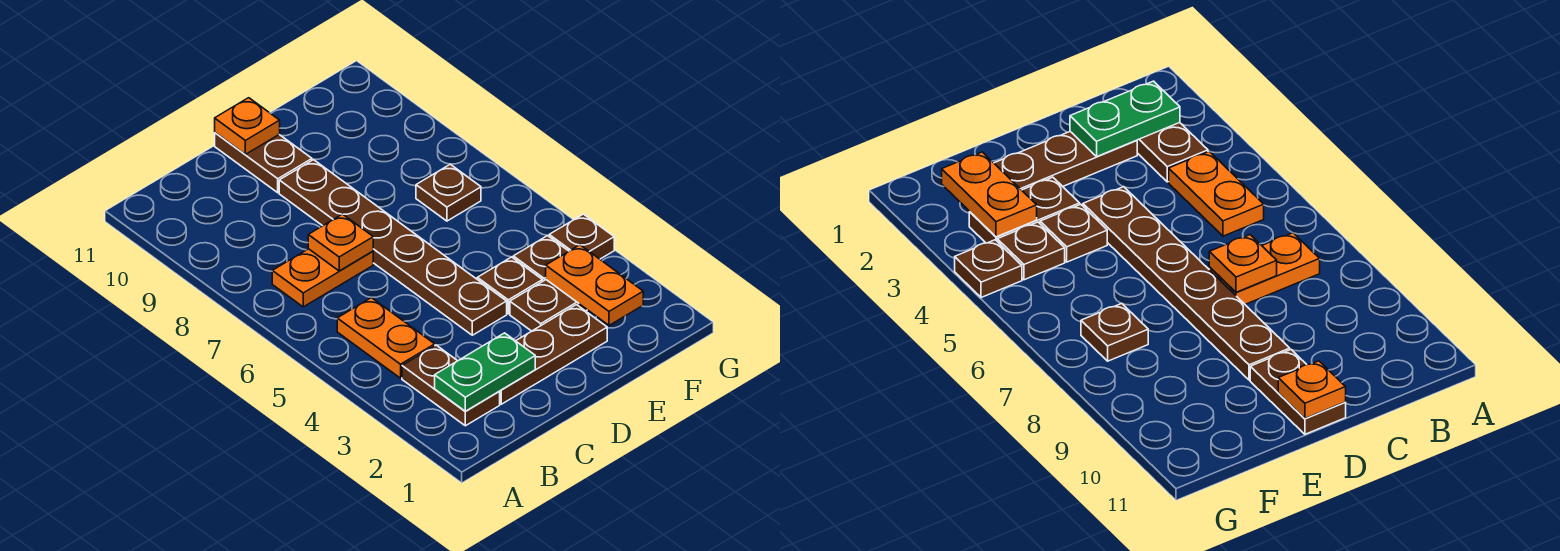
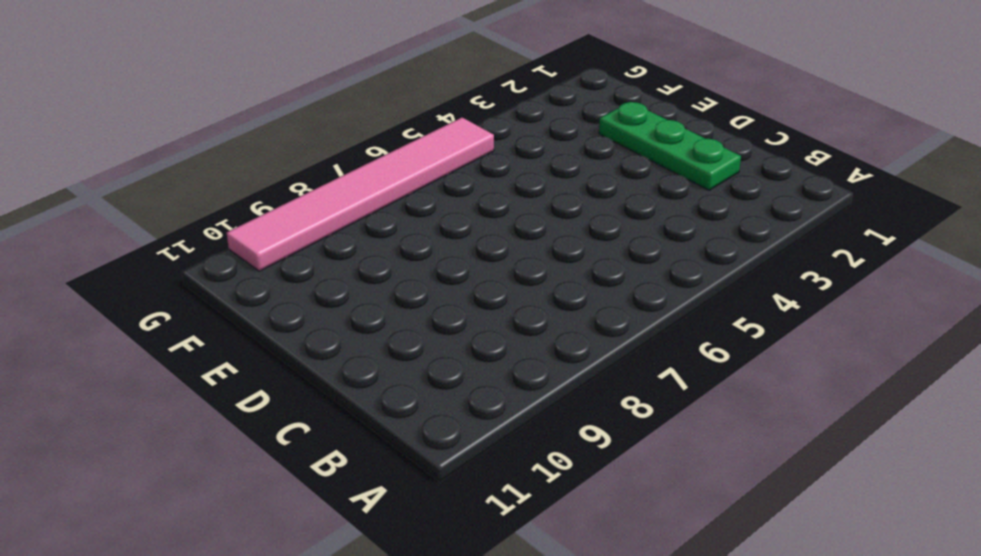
green 1x3 plate [599,102,741,190] -> brown 1x3 plate [499,305,607,404]
pink 1x6 tile [227,118,494,271] -> none
none -> brown 1x2 plate [402,345,500,426]
none -> orange 1x2 plate [337,298,435,378]
none -> orange 1x2 plate [272,249,373,307]

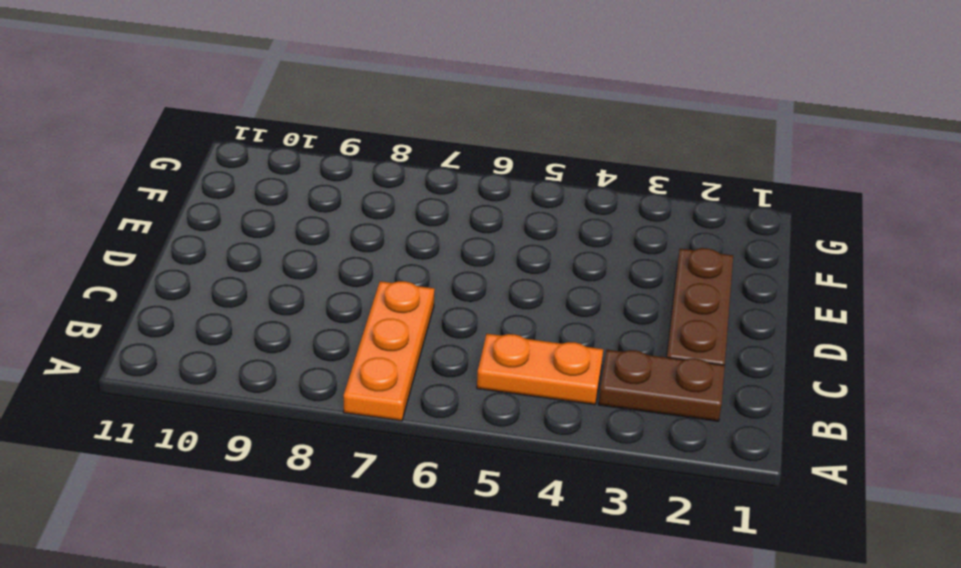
orange 1x3 plate [344,281,435,421] -> orange 1x2 plate [272,249,373,307]
none -> brown 1x6 plate [279,160,507,335]
none -> brown 1x2 plate [215,133,312,193]
none -> brown 1x2 plate [510,280,587,331]

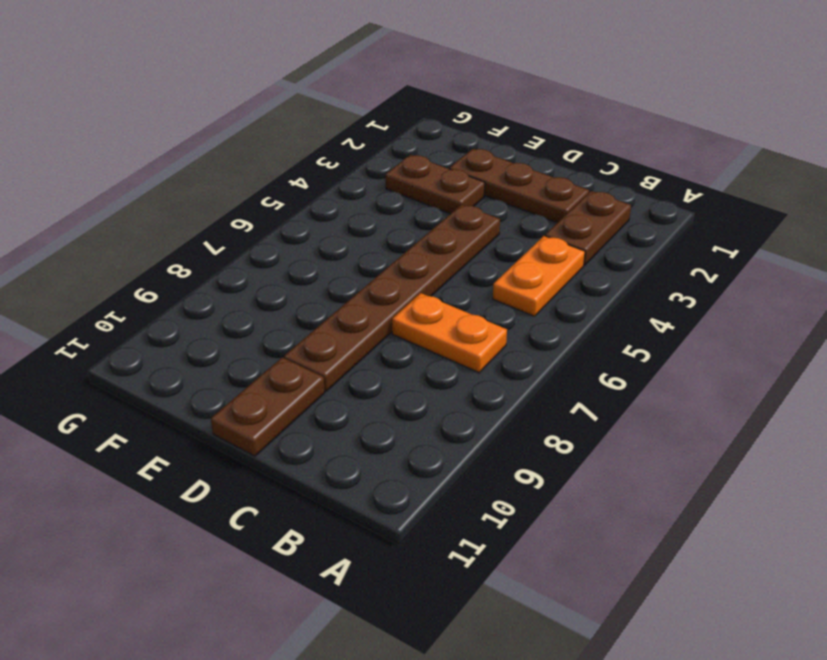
none -> brown 1x1 plate [477,257,542,314]
none -> brown 1x1 plate [513,236,569,282]
none -> brown 1x1 plate [416,164,481,221]

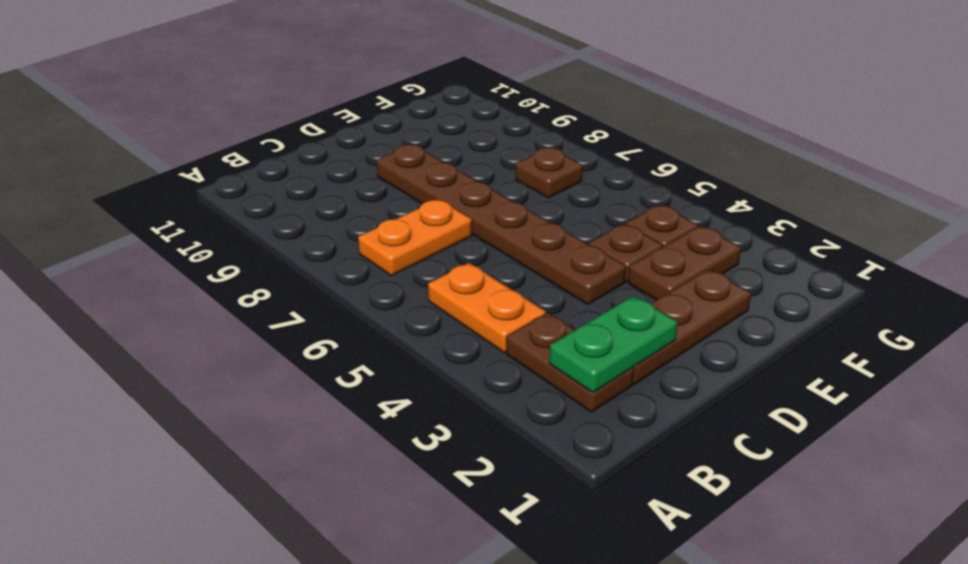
none -> brown 1x2 plate [215,133,312,193]
none -> brown 1x1 plate [549,214,614,259]
none -> orange 1x1 plate [308,214,373,271]

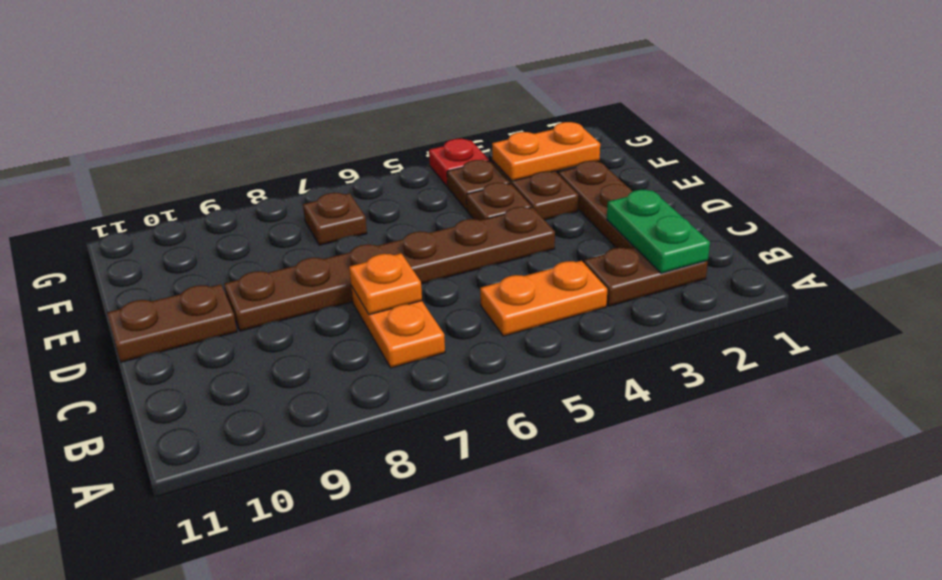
red 1x1 plate [429,139,489,186] -> brown 1x1 plate [549,214,614,259]
none -> orange 1x1 plate [215,98,280,154]

